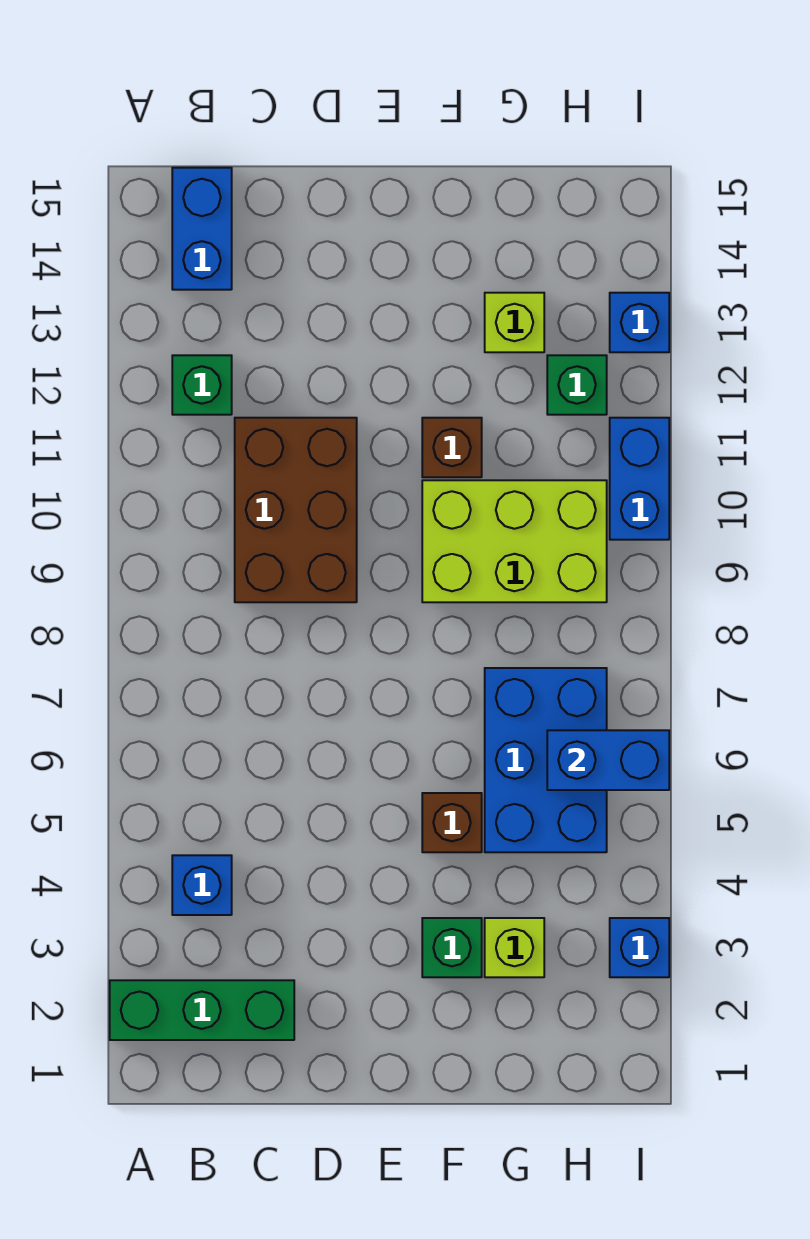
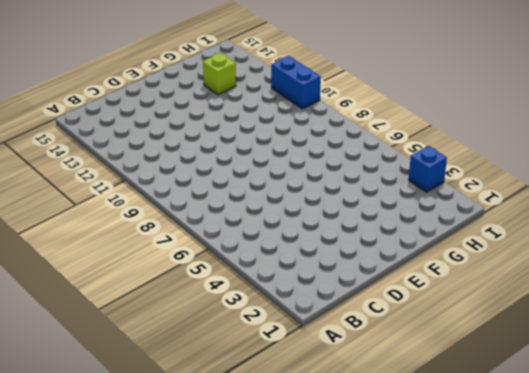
none -> green 1x3 brick [110,980,294,1040]
none -> blue 1x1 brick [172,855,232,915]
none -> green 1x1 brick [172,355,232,415]

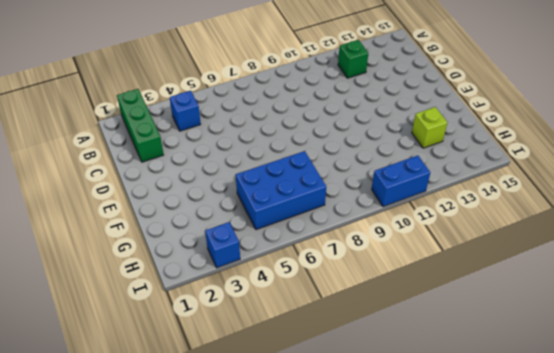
none -> blue 1x2 brick [172,168,232,290]
none -> brown 2x3 brick [235,418,357,602]
none -> green 1x1 brick [422,918,482,977]

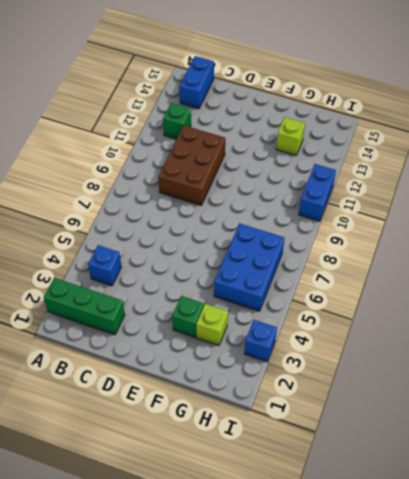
none -> brown 1x1 brick [422,793,482,852]
none -> lime 2x3 brick [422,480,607,602]
none -> brown 1x1 brick [422,418,482,477]

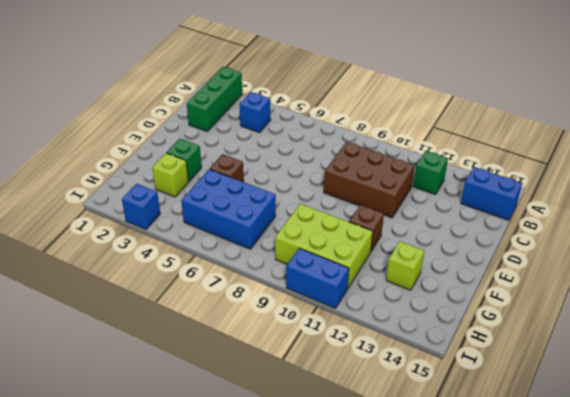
lime 2x3 brick [275,204,373,289] -> lime 2x3 brick turned to [422,480,607,602]
none -> green 1x1 brick [547,355,607,415]
none -> blue 1x1 brick [610,293,669,352]
none -> blue 1x2 brick [547,730,669,790]

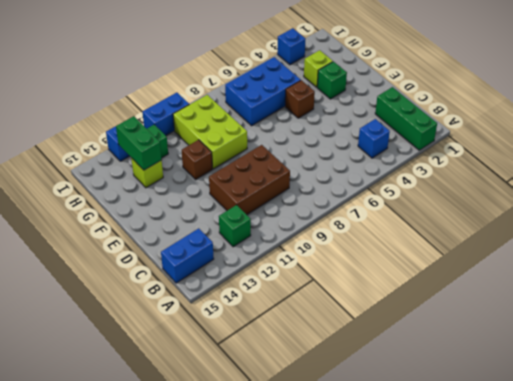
green 1x2 brick [116,116,162,170] -> none
none -> blue 1x2 brick [547,730,669,790]

